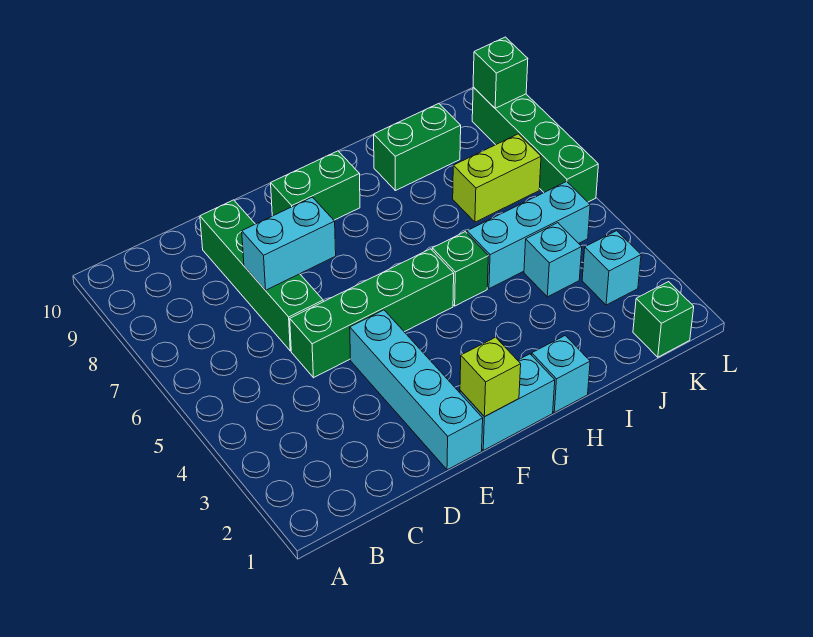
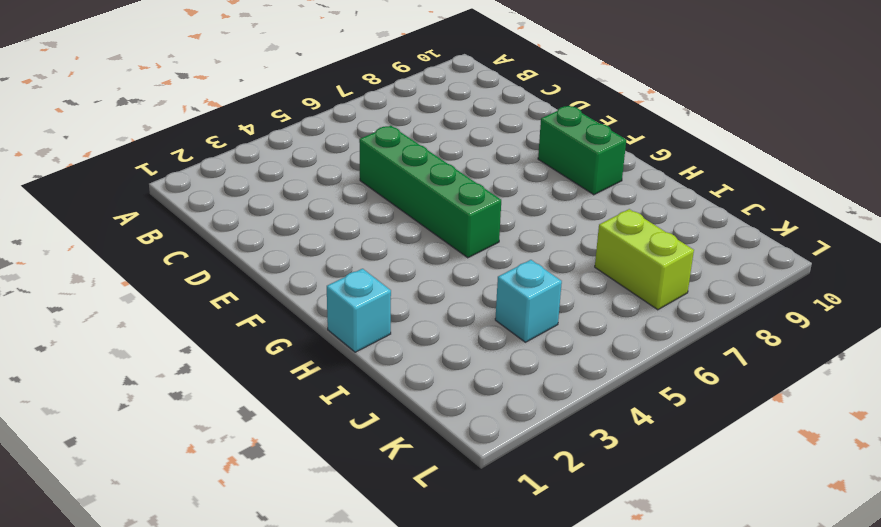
none -> green 1x4 brick [200,200,323,351]
none -> cyan 1x4 brick [350,310,483,470]
none -> cyan 1x2 brick [460,354,555,450]

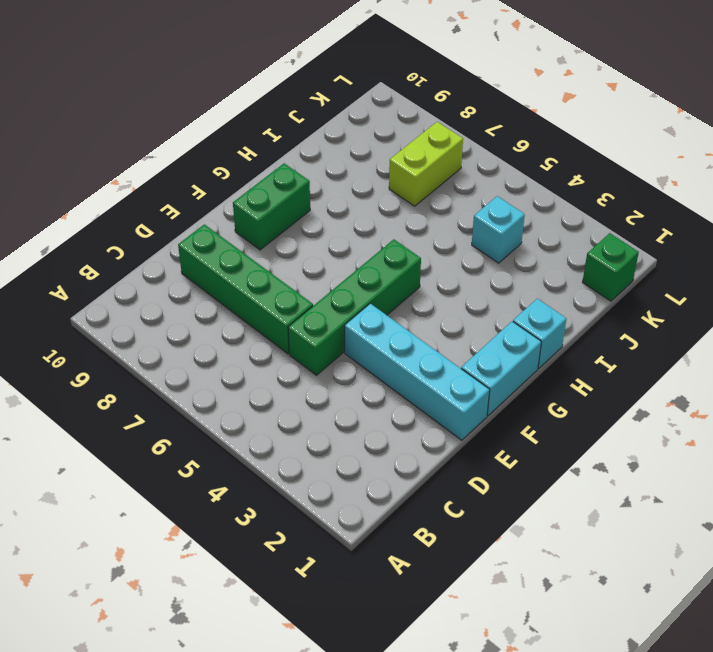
none -> green 1x1 brick [432,232,488,306]
none -> cyan 1x3 brick [467,182,590,289]
none -> green 1x2 brick [374,104,461,191]

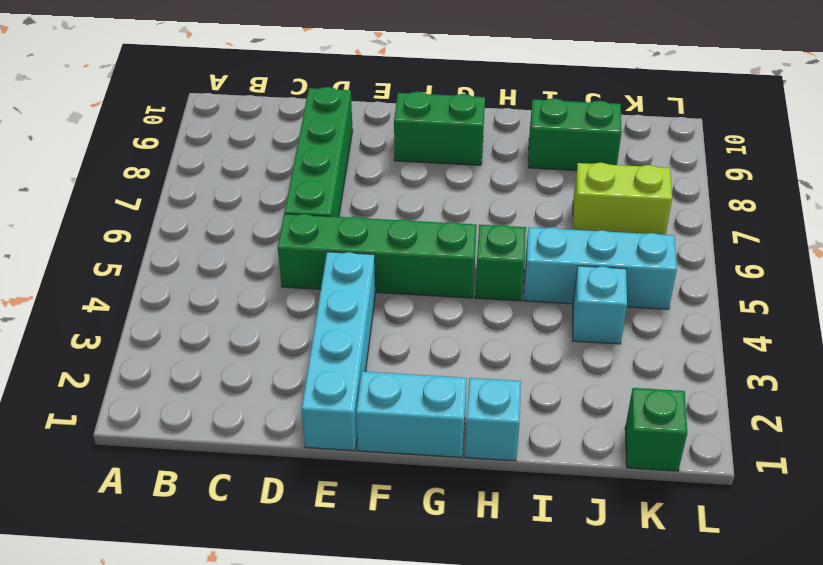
none -> cyan 1x1 brick [582,231,641,305]
none -> green 1x4 brick [472,87,598,202]
none -> cyan 1x2 brick [242,197,336,290]

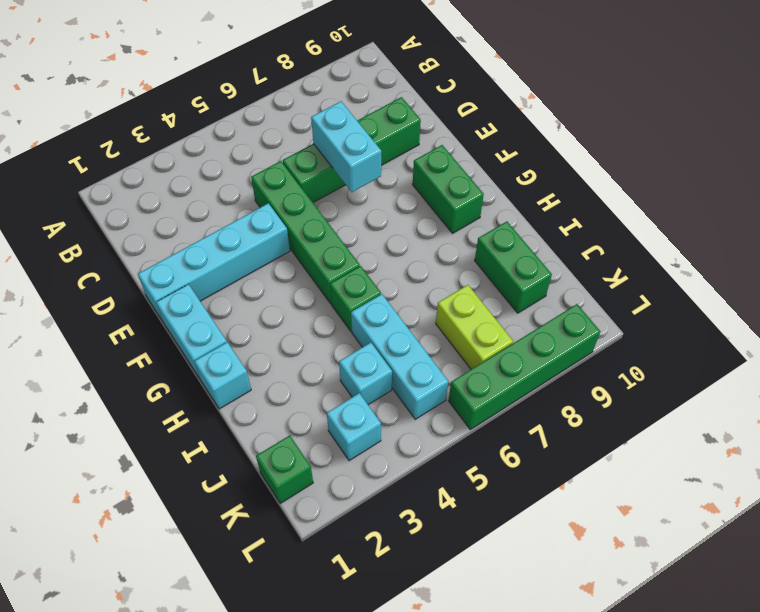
none -> lime 1x1 brick [460,337,521,417]
none -> green 1x1 brick [473,37,528,108]

